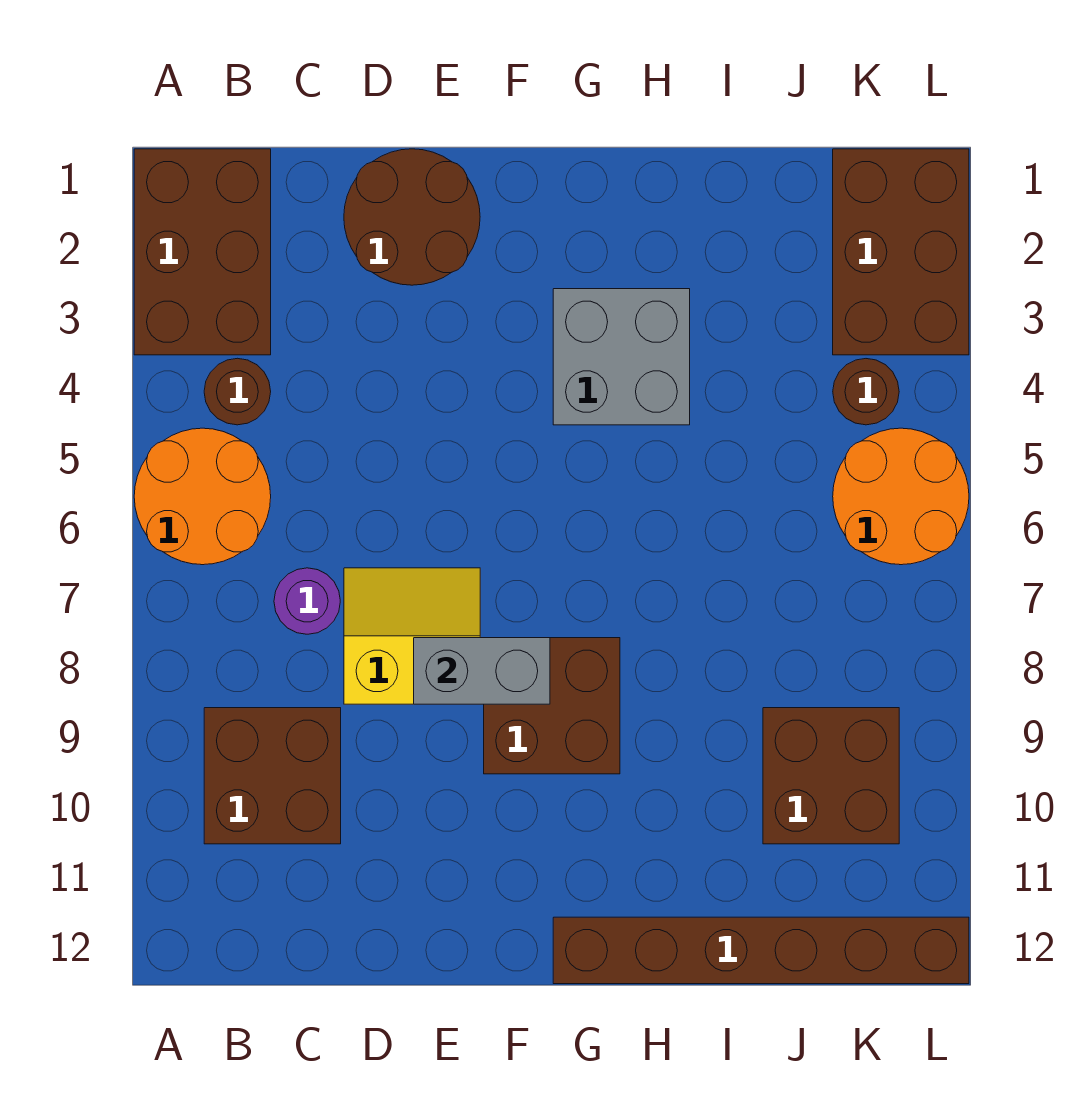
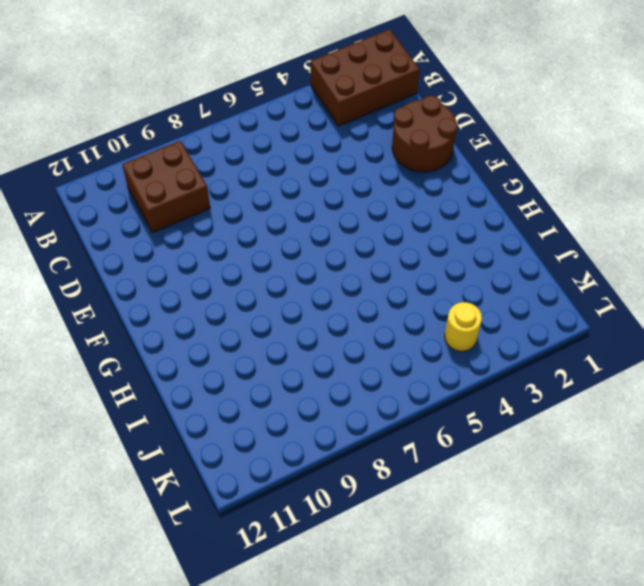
yellow 1x1 round brick [445,302,482,351] -> brown 1x1 round brick [833,359,899,425]
none -> orange 2x2 round brick [134,428,271,565]
none -> brown 1x1 round brick [204,358,271,425]
none -> purple 1x1 round brick [274,568,340,634]

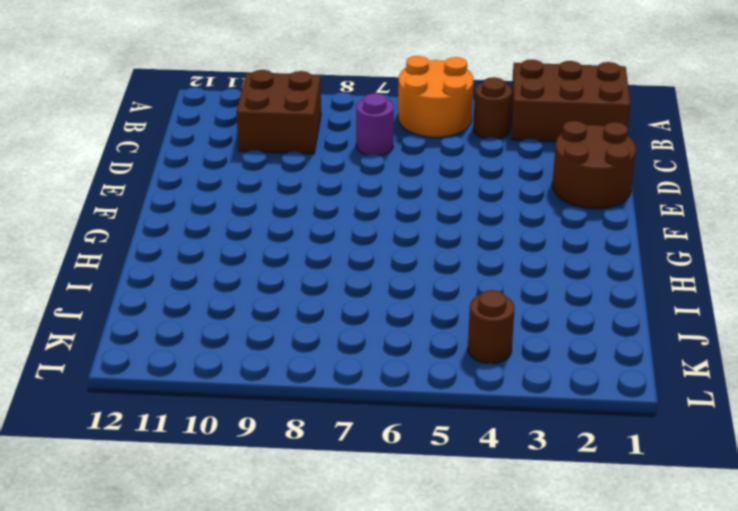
none -> yellow 2x2 slope [344,568,480,704]
none -> brown 2x2 brick [484,638,620,774]
none -> grey 2x2 brick [553,289,690,425]

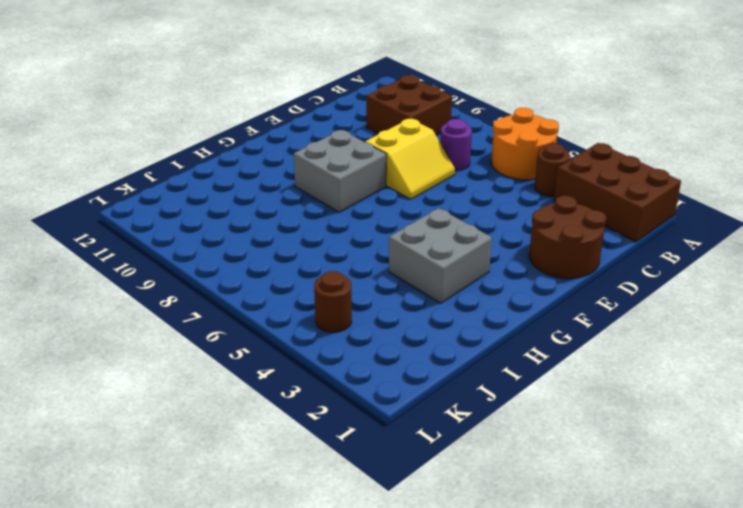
grey 2x2 brick [294,130,386,212] -> brown 2x2 brick [484,638,620,774]
none -> brown 1x6 brick [553,917,969,984]
none -> brown 2x2 brick [763,708,899,844]
none -> brown 2x3 brick [833,149,969,355]

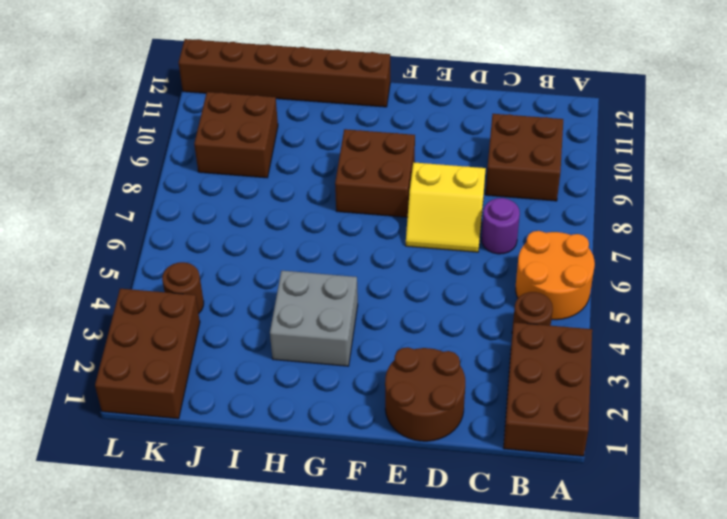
none -> orange 2x2 round brick [833,428,969,565]
none -> grey 1x2 brick [414,638,550,704]

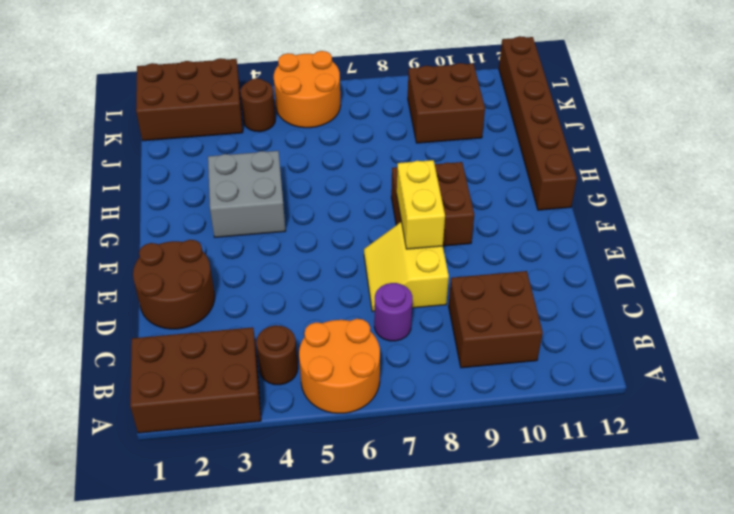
yellow 1x2 brick [397,160,445,249] -> grey 1x2 brick [414,638,550,704]

